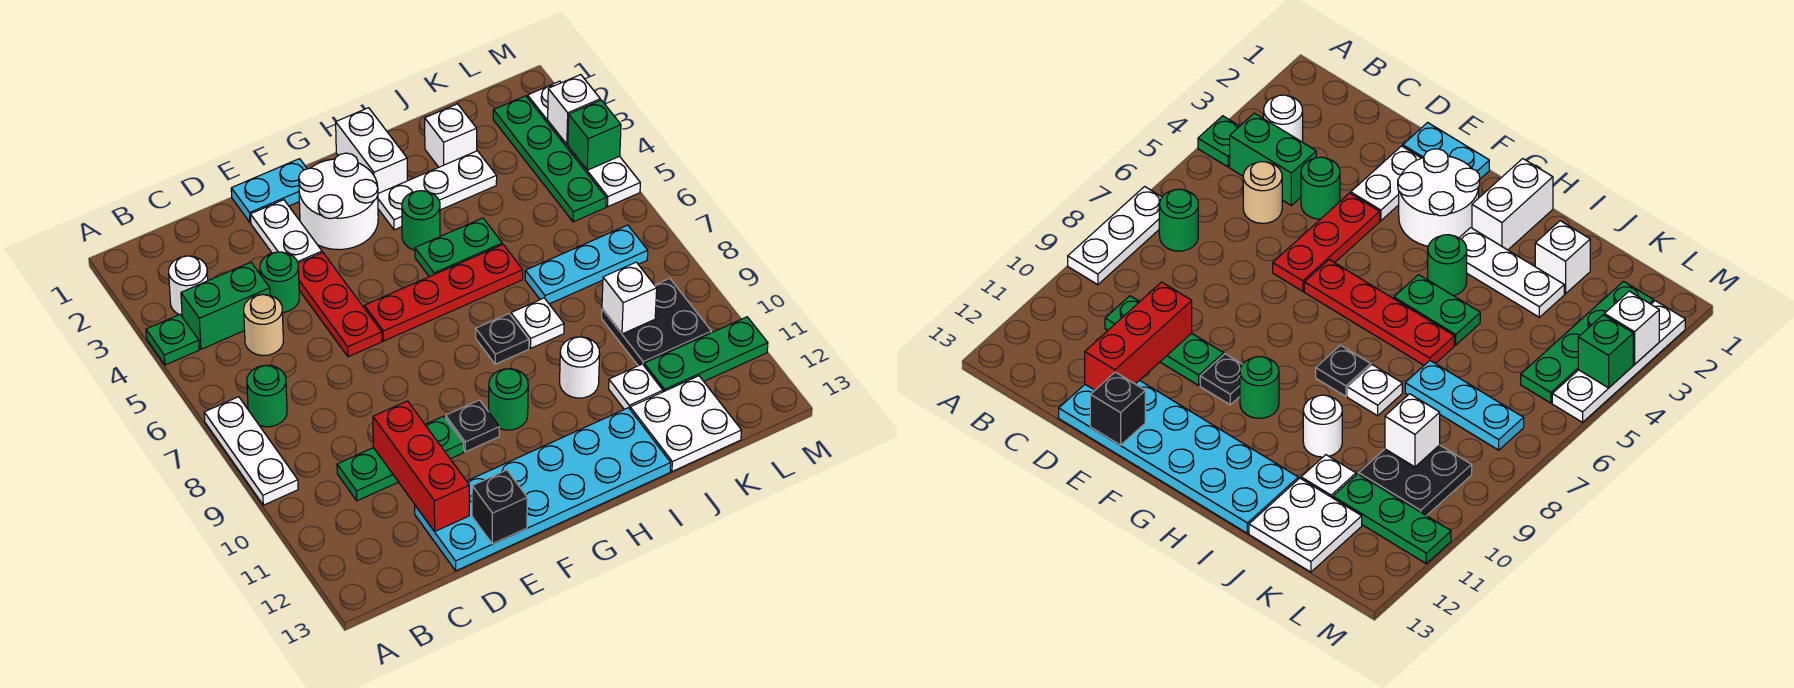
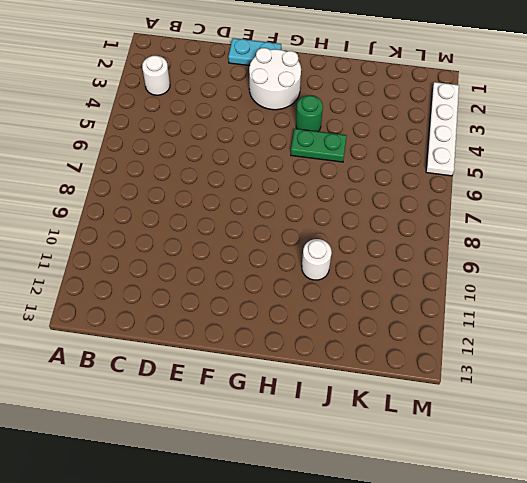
none -> green 1x1 plate [146,315,199,365]
none -> white 1x3 plate [204,397,298,505]
none -> green 1x2 brick [181,262,270,349]
none -> green 1x1 round brick [247,365,287,427]

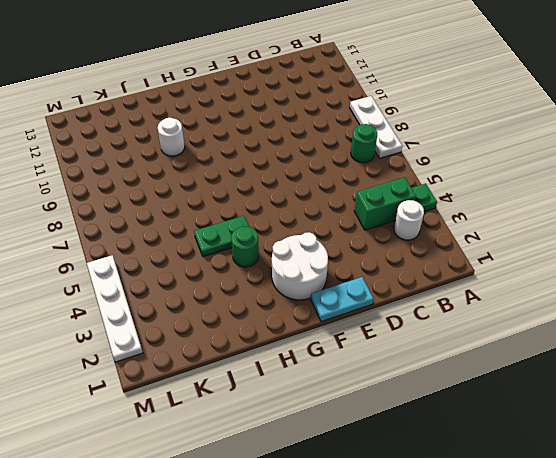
none -> tan 1x1 round brick [244,295,283,356]
none -> green 1x3 plate [337,416,464,501]
none -> green 1x1 round brick [260,252,299,313]
none -> cyan 2x6 plate [415,408,671,571]

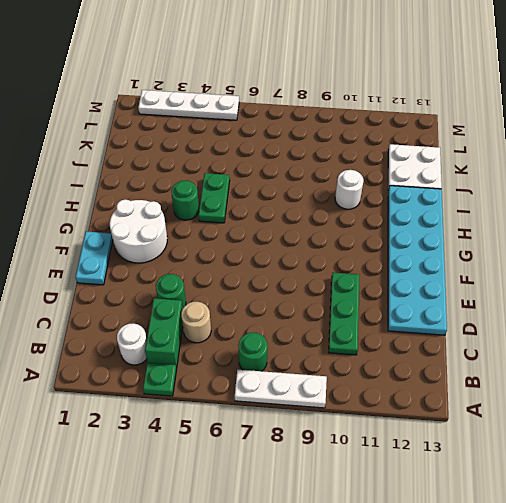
none -> white 1x2 plate [250,200,322,263]
none -> red 1x3 plate [298,253,382,357]
none -> red 1x4 plate [364,245,523,341]
none -> black 1x1 plate [446,400,500,452]

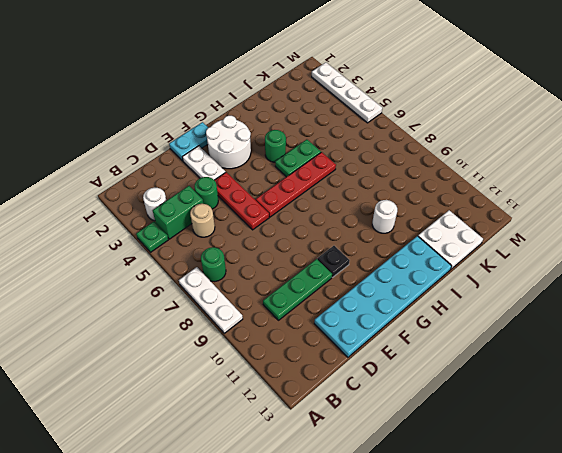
none -> green 1x1 round brick [489,369,528,430]
none -> white 1x2 brick [336,108,407,193]
none -> white 1x3 plate [378,151,497,230]
none -> black 1x1 plate [476,314,529,364]

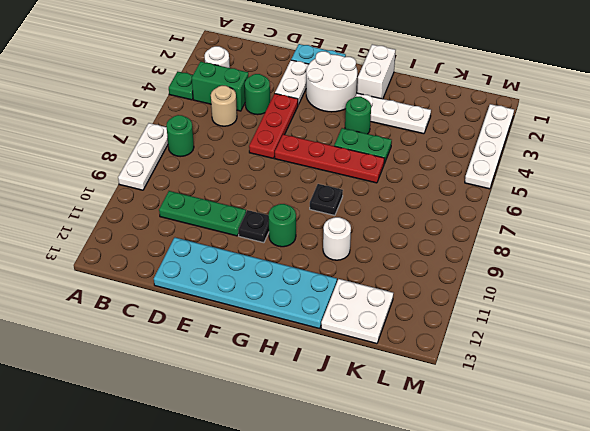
none -> white 1x1 plate [511,298,564,349]
none -> white 1x1 brick [425,104,477,167]
none -> cyan 1x3 plate [525,225,648,304]
none -> white 1x1 plate [609,364,663,409]

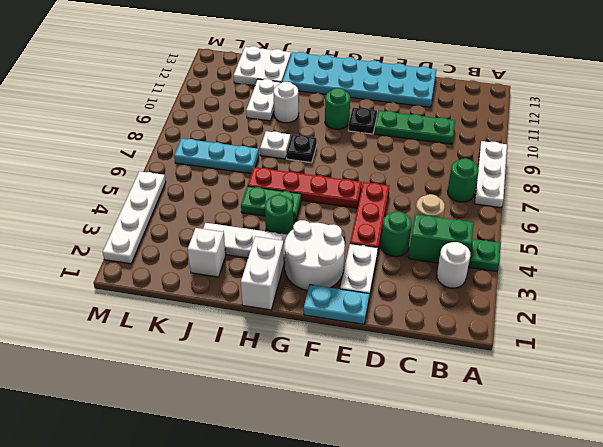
white 1x2 plate [246,79,281,121] -> white 1x1 plate [609,364,663,409]
none -> black 2x2 plate [602,278,711,366]
none -> green 1x3 plate [644,317,768,392]
none -> green 1x4 plate [493,96,606,222]
none -> red 1x3 brick [373,401,469,532]

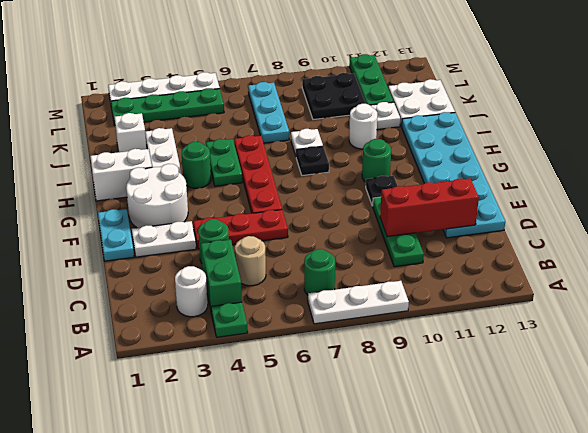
none -> black 1x1 brick [472,470,527,544]
none -> white 1x1 brick [602,262,657,334]
none -> white 1x1 brick [548,75,600,144]
none -> green 1x1 brick [568,100,621,170]

